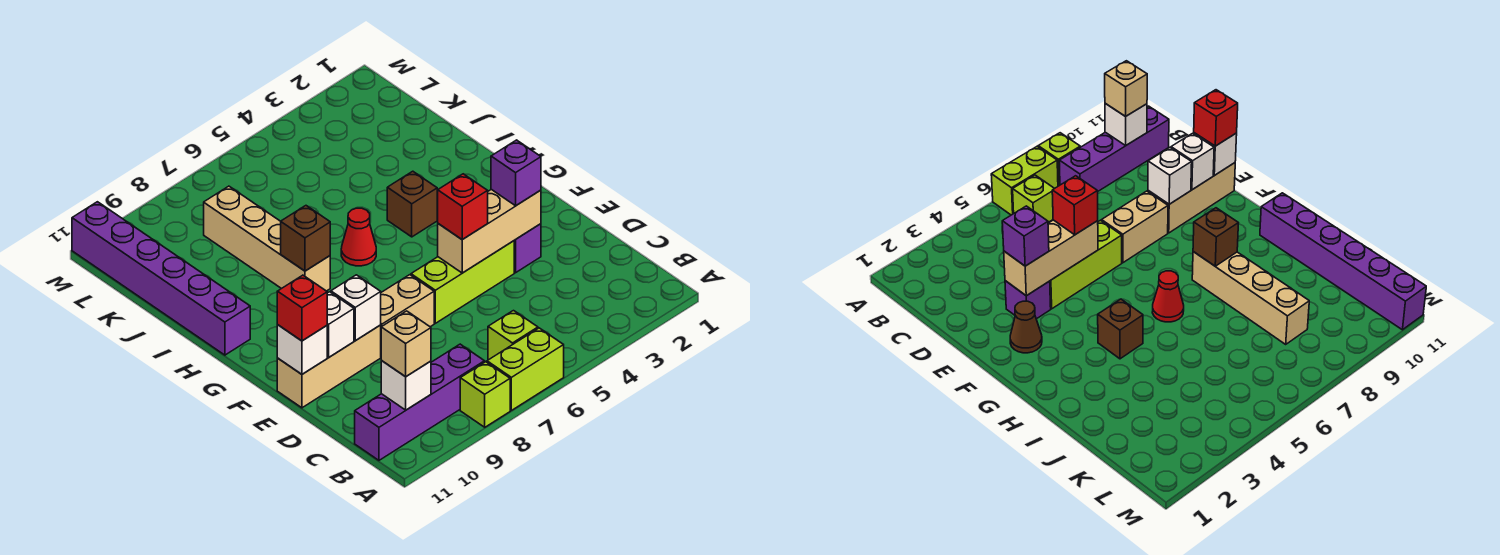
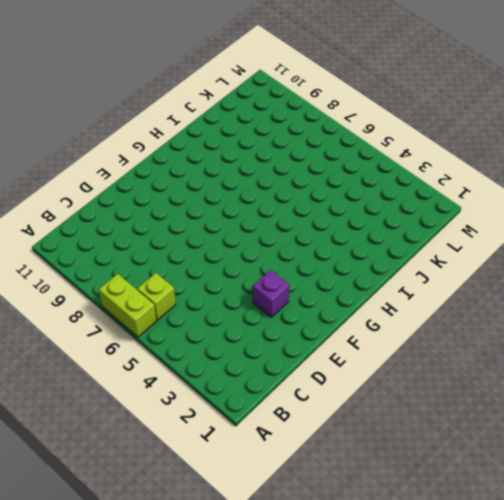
none -> lime 1x1 brick [460,362,510,427]
none -> purple 1x4 brick [355,344,485,460]
none -> lime 1x3 brick [411,241,514,323]

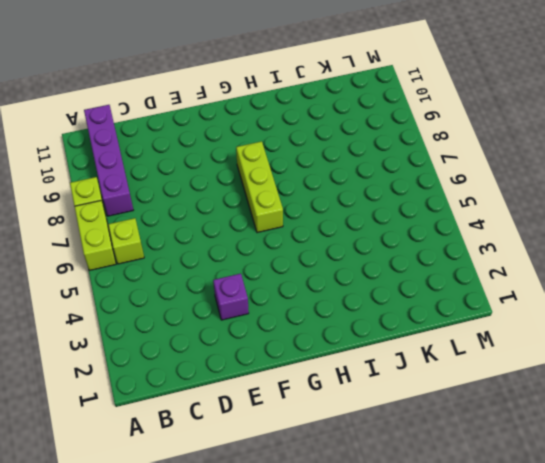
lime 1x3 brick [236,141,283,233] -> lime 1x3 brick moved to [411,241,514,323]
none -> tan 1x2 brick [381,275,434,327]
none -> tan 1x3 brick [277,325,381,408]
none -> brown 1x1 cone [1010,301,1042,353]

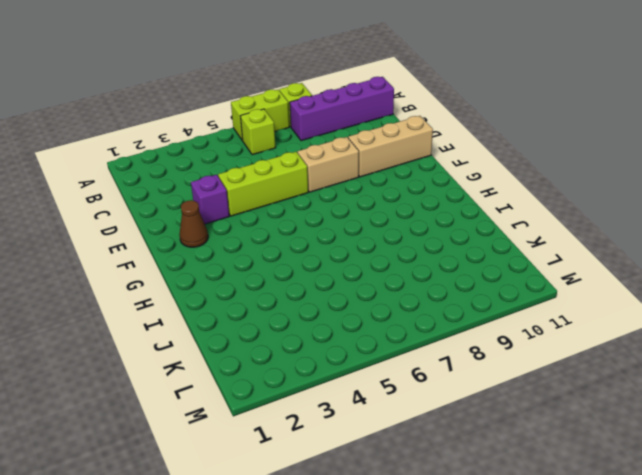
none -> brown 1x1 brick [387,171,437,237]
none -> red 1x1 cone [341,208,376,266]
none -> tan 1x4 brick [204,186,330,291]

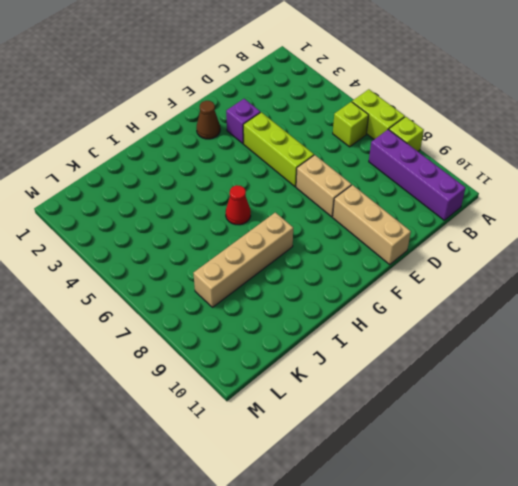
none -> brown 1x1 brick [387,171,437,237]
none -> purple 1x6 brick [72,202,250,355]
none -> white 1x1 brick [381,361,431,410]

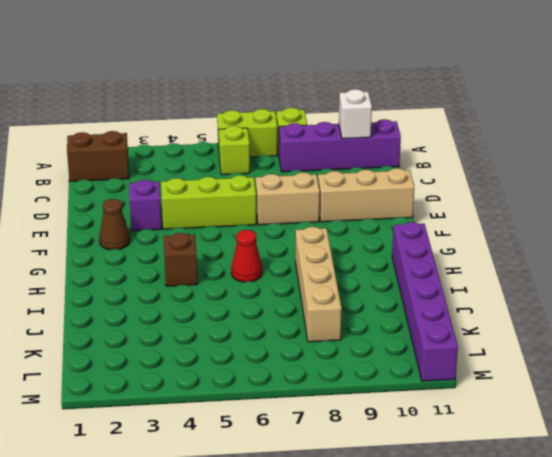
brown 1x2 brick [67,131,129,181] -> none
none -> tan 1x3 brick [438,189,541,273]
none -> white 1x1 brick [331,275,381,341]
none -> white 1x1 brick [327,292,354,357]

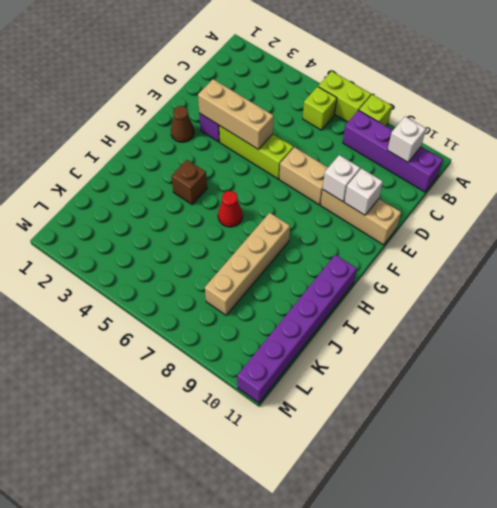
none -> white 1x1 brick [277,325,327,374]
none -> brown 1x1 brick [281,206,330,271]
none -> tan 1x1 brick [381,311,431,377]

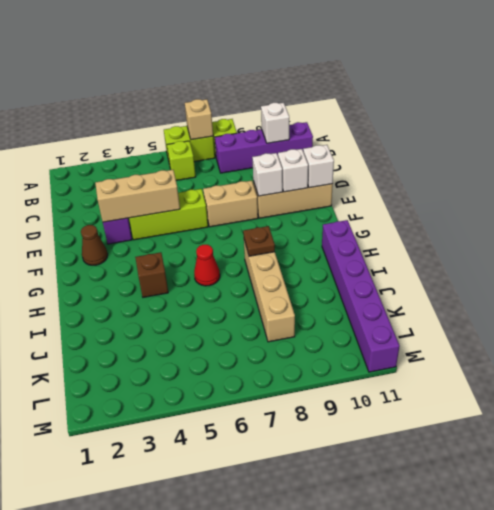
tan 1x1 brick [185,99,213,140] -> tan 1x1 brick moved to [381,311,431,377]
brown 1x1 plate [243,226,275,256] -> brown 1x1 brick [281,206,330,271]
none -> purple 1x1 brick [491,140,541,206]
none -> red 1x1 brick [437,174,488,239]
none -> red 1x1 brick [277,275,327,341]

